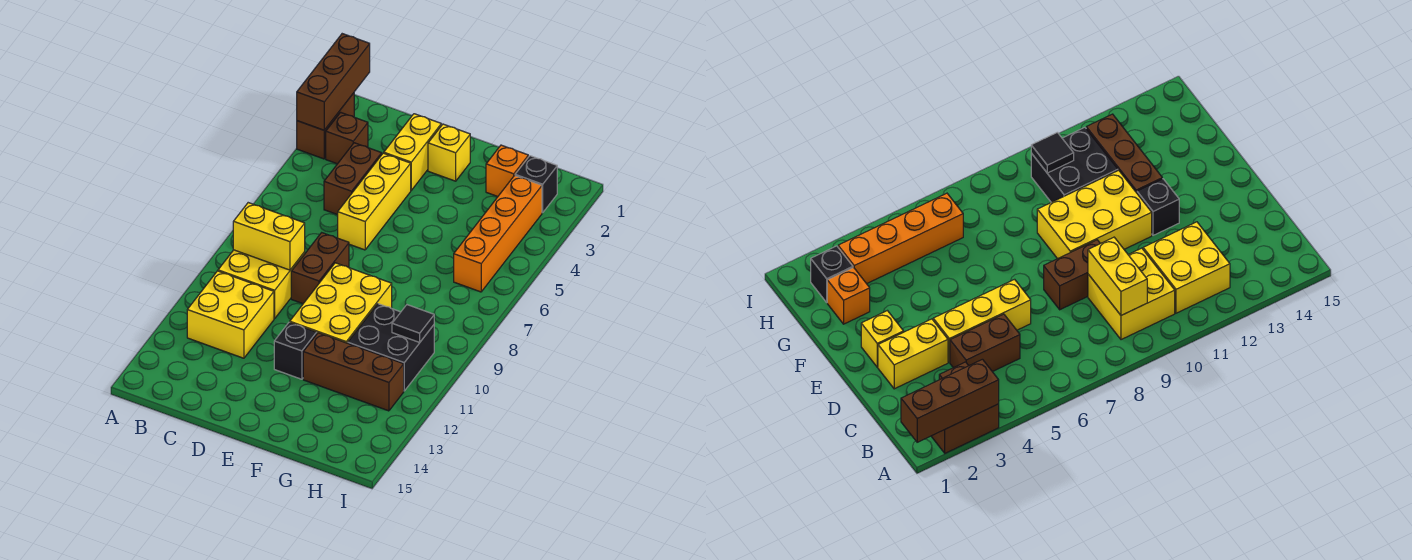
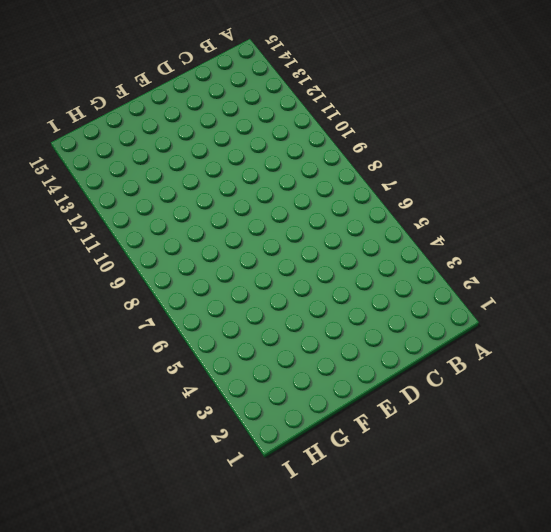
none -> brown 1x2 brick [297,93,354,159]
none -> brown 1x1 brick [326,112,368,164]
none -> yellow 2x2 brick [218,250,305,319]

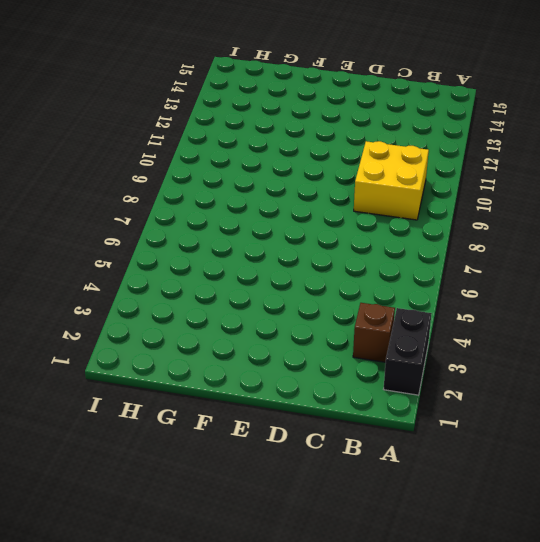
black 1x2 brick [384,308,432,395] -> brown 1x2 brick [297,93,354,159]
none -> yellow 2x2 brick [187,271,274,358]
none -> brown 1x2 brick [324,143,382,215]
none -> yellow 1x2 brick [384,114,441,190]

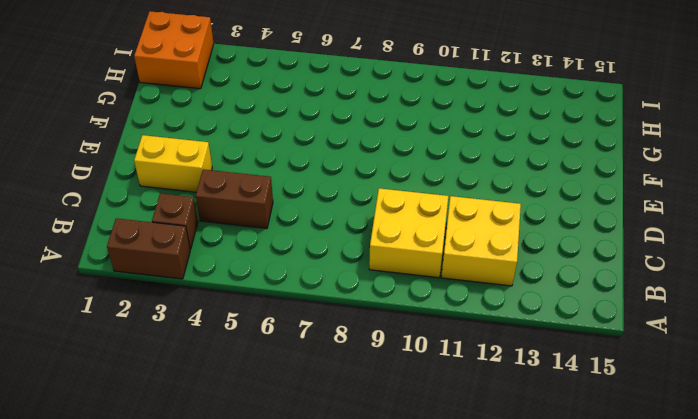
orange 2x2 brick [134,11,214,89] -> black 1x1 brick [515,156,557,213]
none -> yellow 1x3 brick [338,153,411,250]
none -> brown 1x2 brick [291,233,349,304]
none -> yellow 1x1 brick [428,124,470,181]

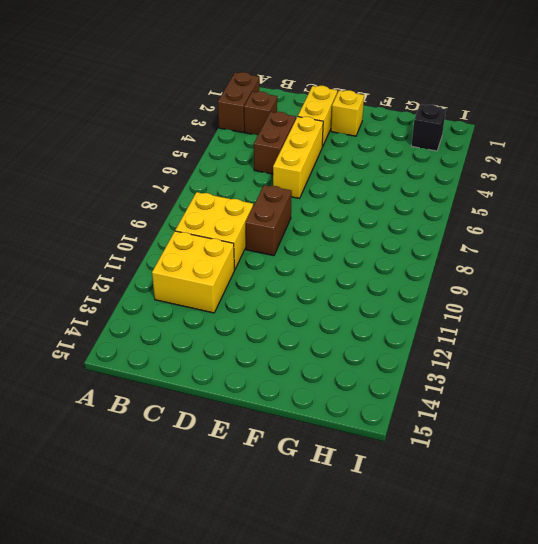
none -> yellow 2x3 brick [290,263,392,343]
none -> black 1x1 brick [274,322,317,379]
none -> brown 1x3 brick [303,333,404,411]

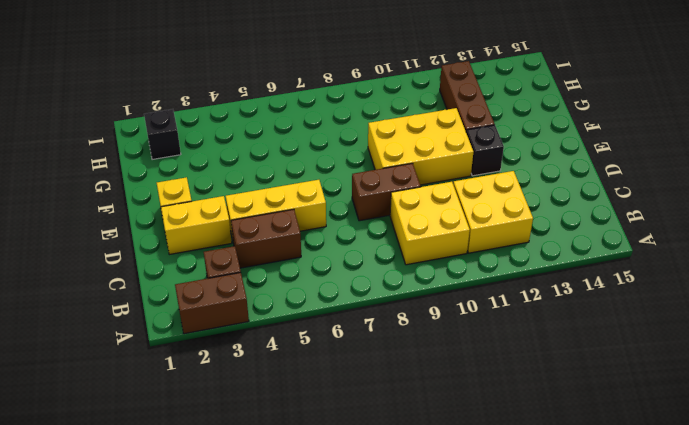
none -> orange 1x1 brick [486,145,528,196]
none -> black 2x2 brick [348,304,434,391]
none -> orange 1x4 brick [454,175,542,292]

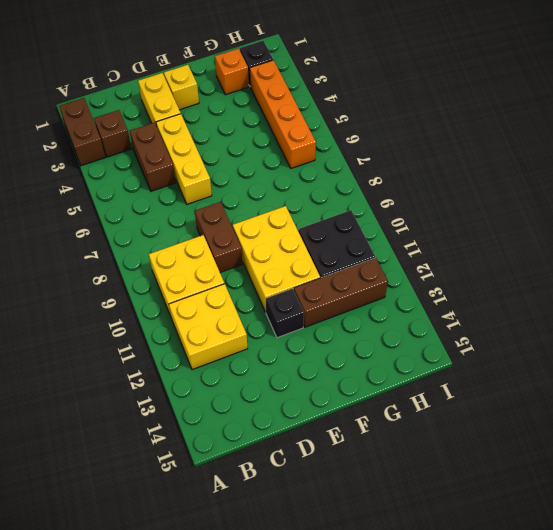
none -> brown 1x3 brick [297,34,370,130]
none -> yellow 1x2 brick [233,203,305,270]
none -> black 1x1 tile [392,305,434,343]

